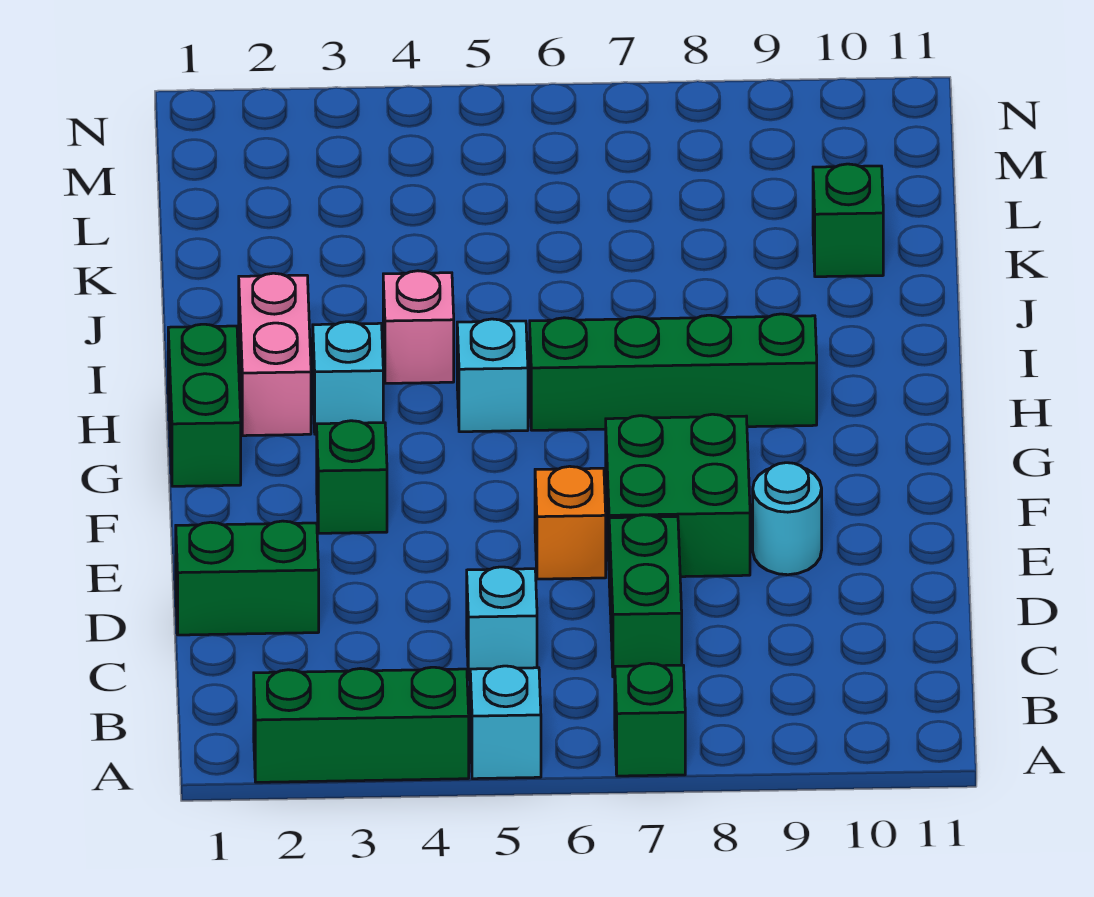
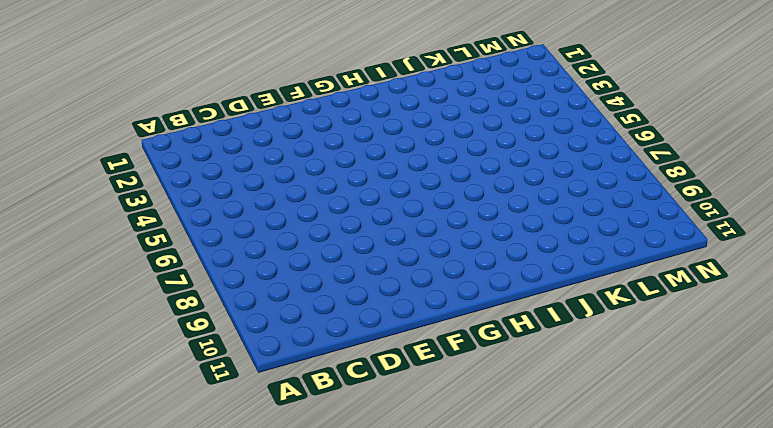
none -> green 1x3 brick [254,667,469,782]
none -> cyan 1x1 brick [470,666,541,779]
none -> green 1x1 brick [615,663,685,776]

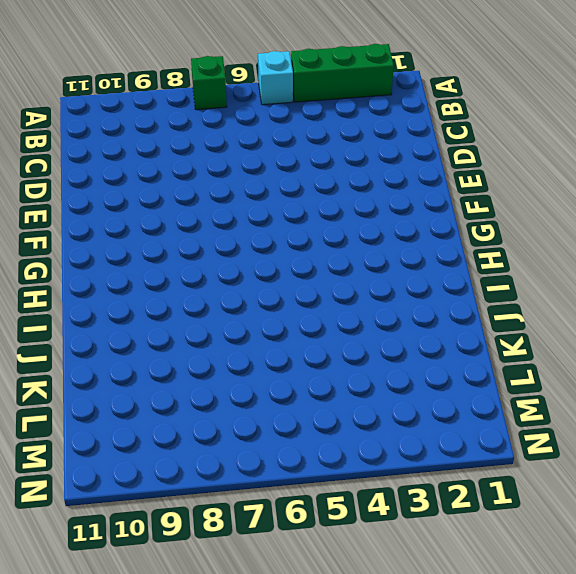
none -> cyan 1x1 brick [467,567,537,679]
none -> green 1x2 brick [609,515,682,677]
none -> green 1x2 brick [176,521,319,635]

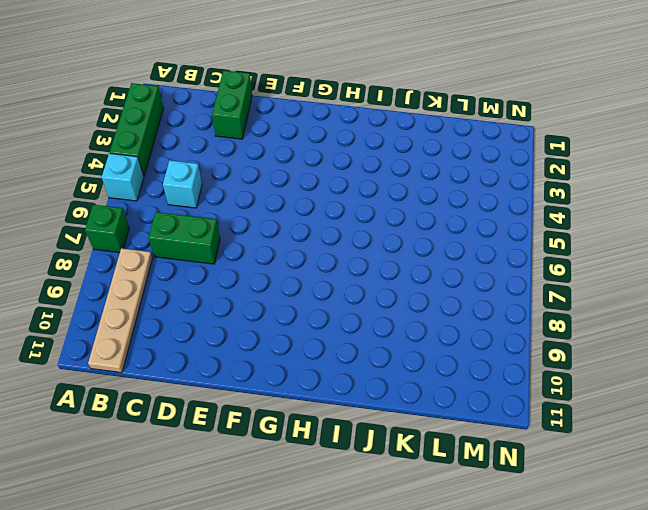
tan 1x4 plate [88,248,152,373] -> none
none -> orange 1x1 brick [535,466,606,579]
none -> green 2x2 brick [606,414,750,577]
none -> cyan 1x1 round brick [753,463,822,575]

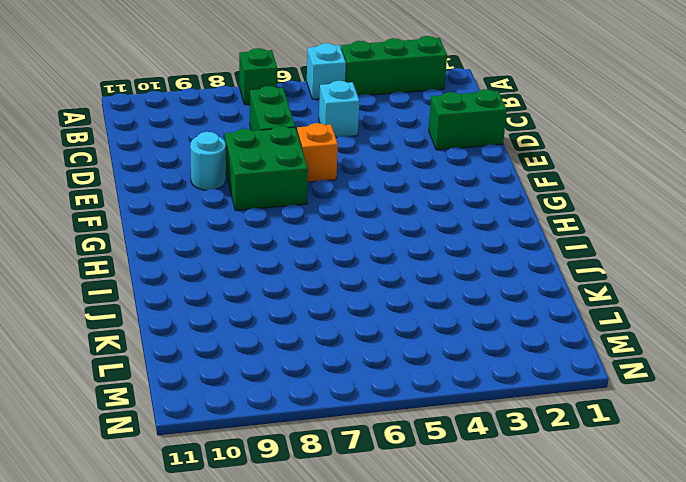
none -> green 1x1 brick [317,421,387,533]
none -> green 1x2 brick [168,324,241,486]
none -> pink 1x2 brick [239,273,311,436]

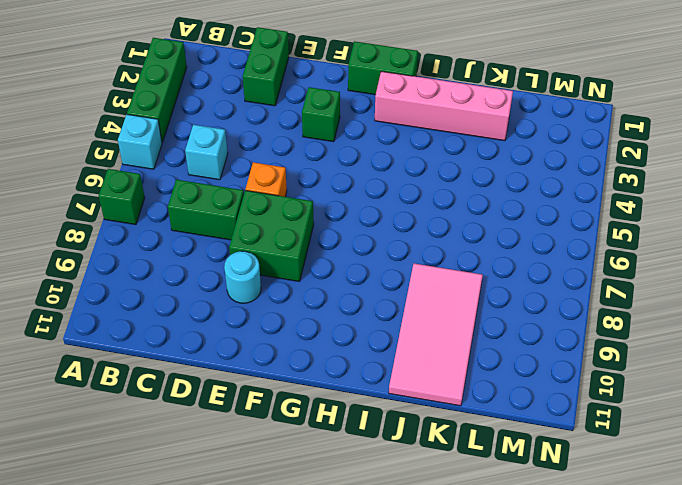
pink 1x4 brick [375,71,513,141] -> pink 1x2 brick [239,273,311,436]
pink 2x4 tile [389,264,483,406] -> green 1x1 brick [813,164,883,277]
none -> cyan 1x1 brick [313,322,383,434]
none -> cyan 1x1 brick [457,319,528,432]
none -> green 1x4 brick [530,314,817,430]

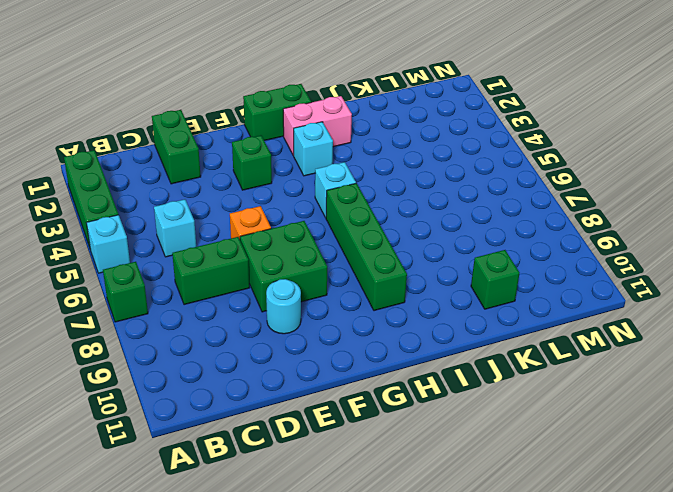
none -> pink 1x1 brick [383,271,454,383]

